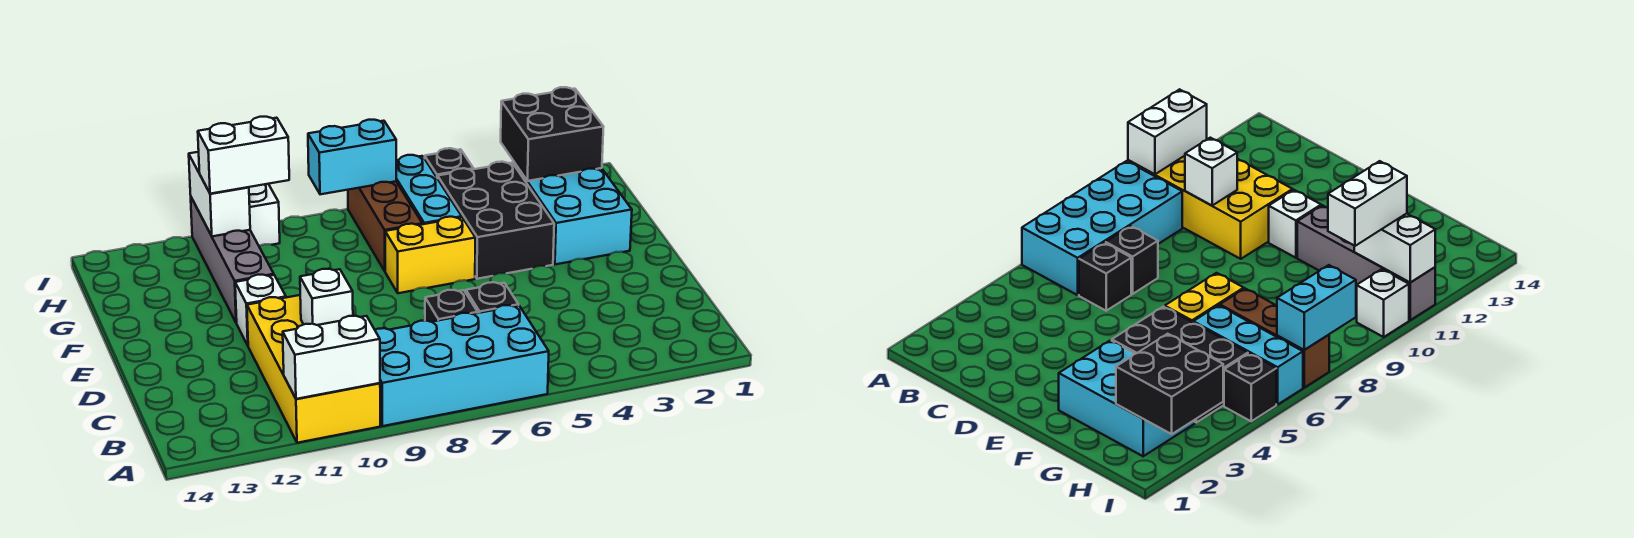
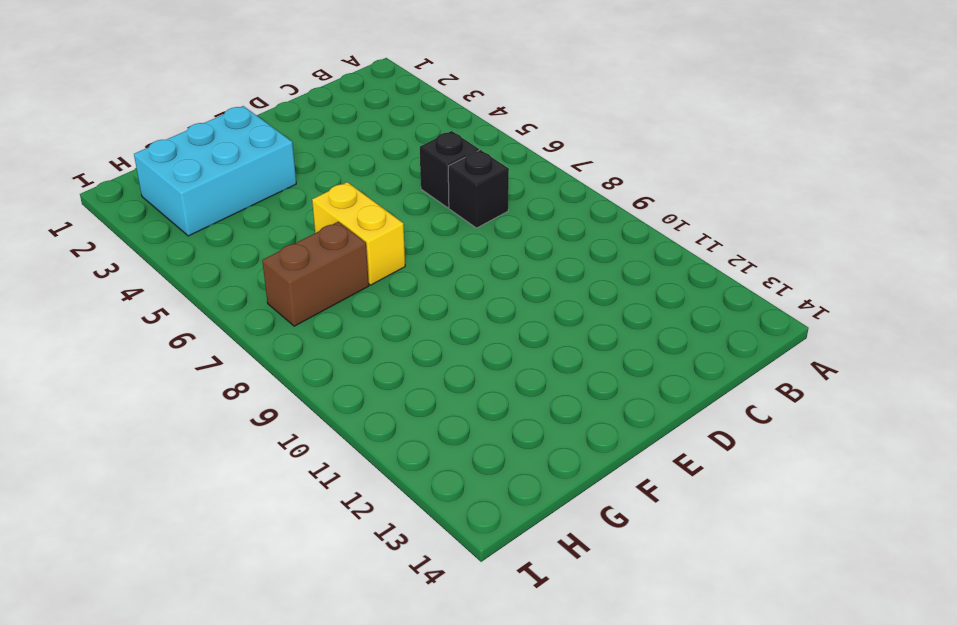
brown 1x2 brick [262,222,369,326] -> brown 1x3 brick [348,181,422,271]
none -> cyan 2x4 brick [375,305,549,426]
none -> yellow 2x4 brick [247,295,380,443]
none -> white 1x1 brick [235,275,286,345]

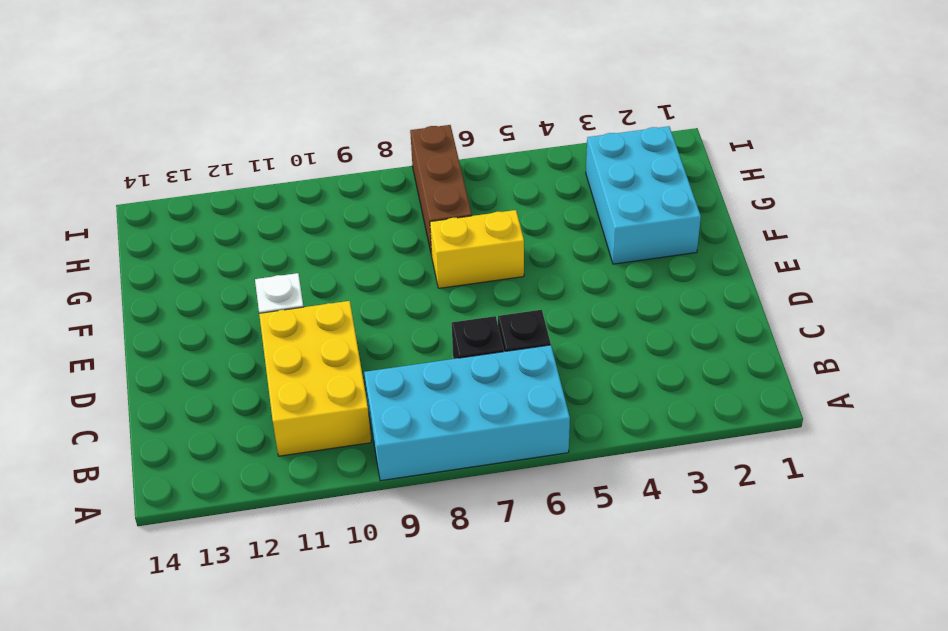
yellow 2x3 brick [259,301,371,456] -> yellow 2x4 brick [247,295,380,443]
none -> black 2x3 brick [438,162,554,279]
none -> grey 1x4 brick [191,198,274,323]
none -> cyan 1x3 brick [396,155,462,224]

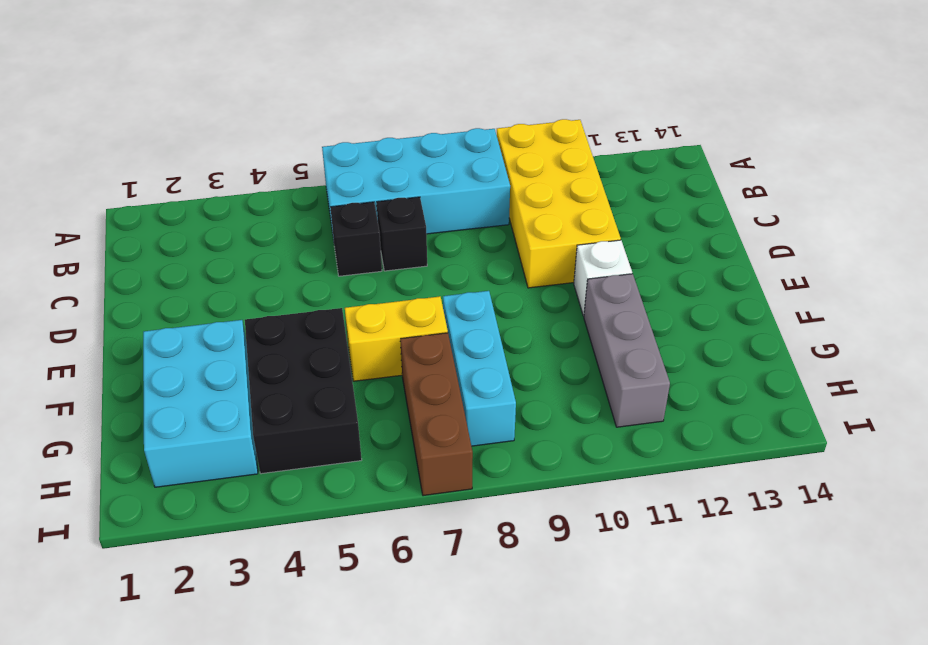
cyan 1x3 brick [443,291,516,446] -> cyan 1x3 brick moved to [396,155,462,224]
grey 1x3 brick [584,274,670,427] -> grey 1x4 brick [191,198,274,323]
none -> black 1x1 brick [425,148,474,179]
none -> white 1x1 brick [249,184,280,246]
none -> white 1x2 brick [283,316,380,399]

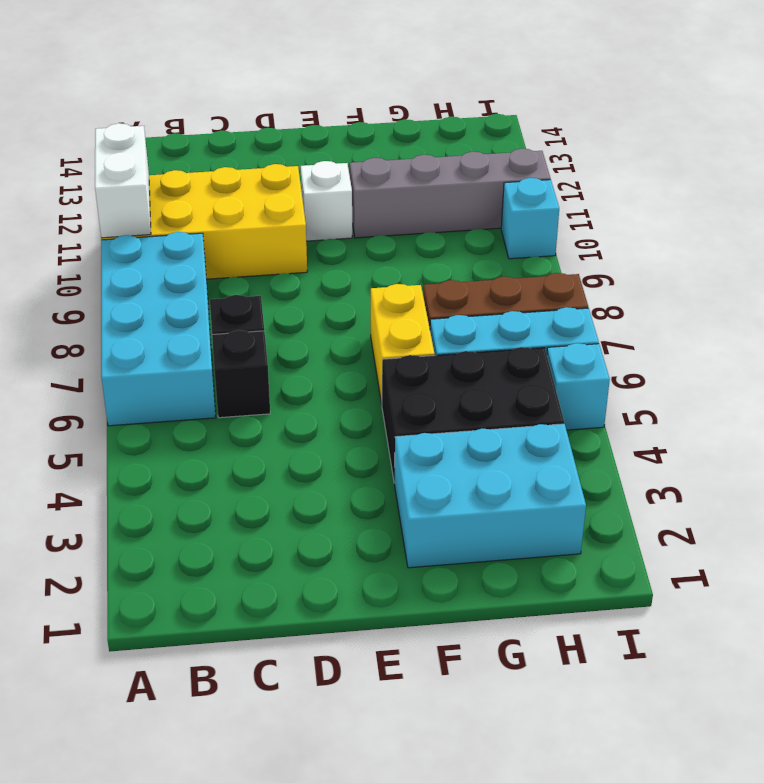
cyan 1x1 brick [547,343,610,430] -> black 1x1 brick [425,148,474,179]
cyan 1x1 brick [501,178,559,259] -> white 1x1 brick [249,184,280,246]
none -> white 1x1 brick [300,269,353,325]
none -> black 2x2 brick [501,87,603,181]
none -> white 1x2 brick [189,152,250,236]

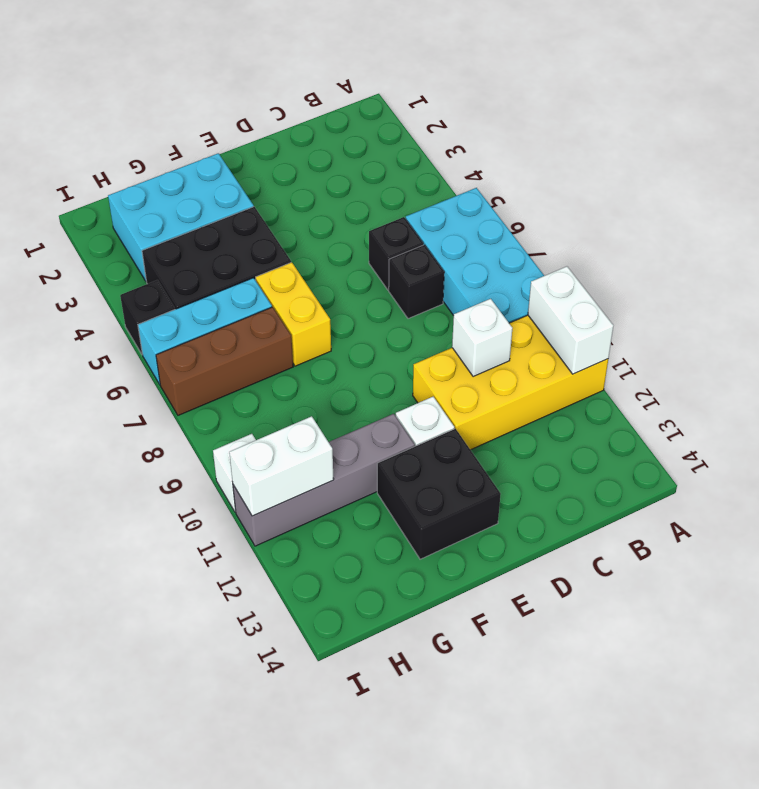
black 2x2 brick [377,429,501,559] -> black 2x2 brick moved to [501,87,603,181]
none -> cyan 1x2 brick [308,120,396,194]
none -> white 1x2 brick [198,117,289,194]

